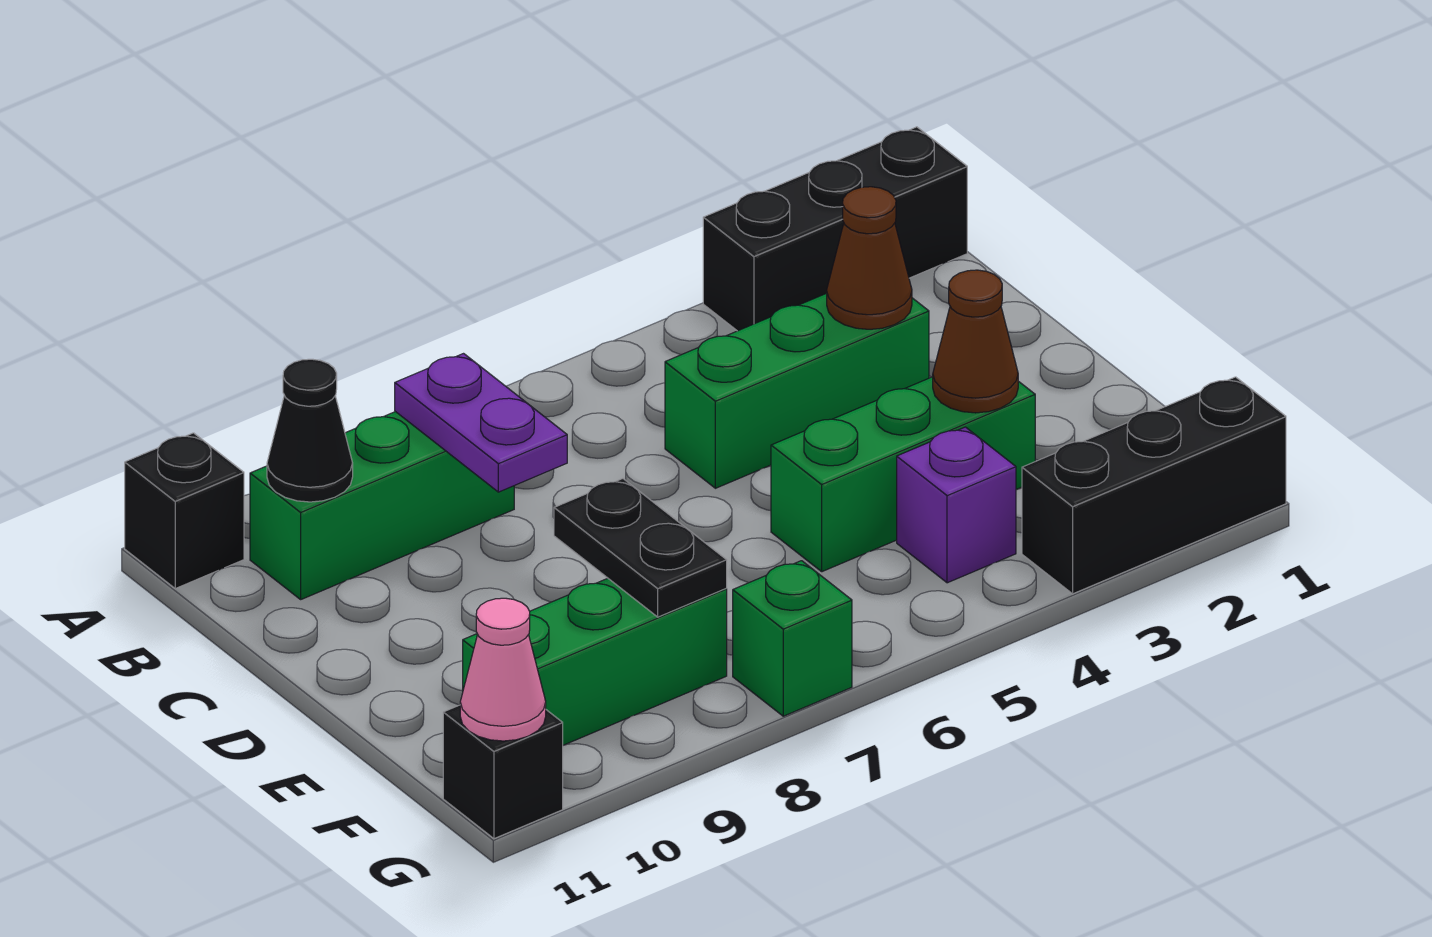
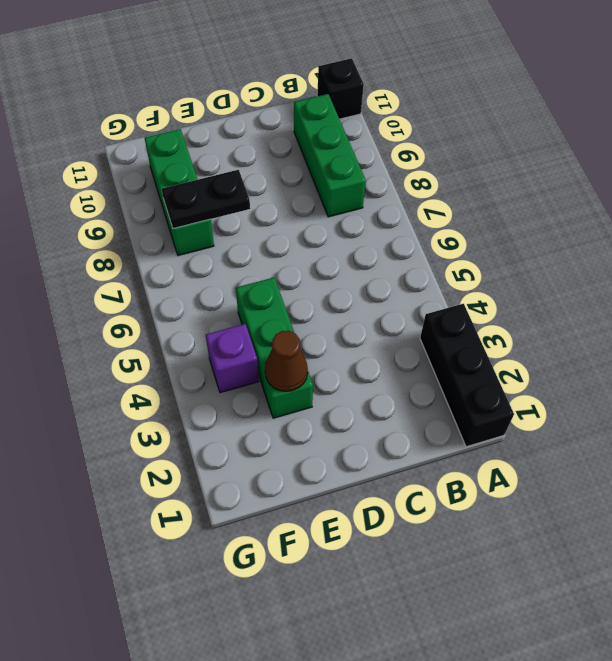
none -> green 1x3 brick [665,293,929,488]
none -> black 1x3 brick [1022,377,1286,594]
none -> green 1x1 brick [733,561,852,716]

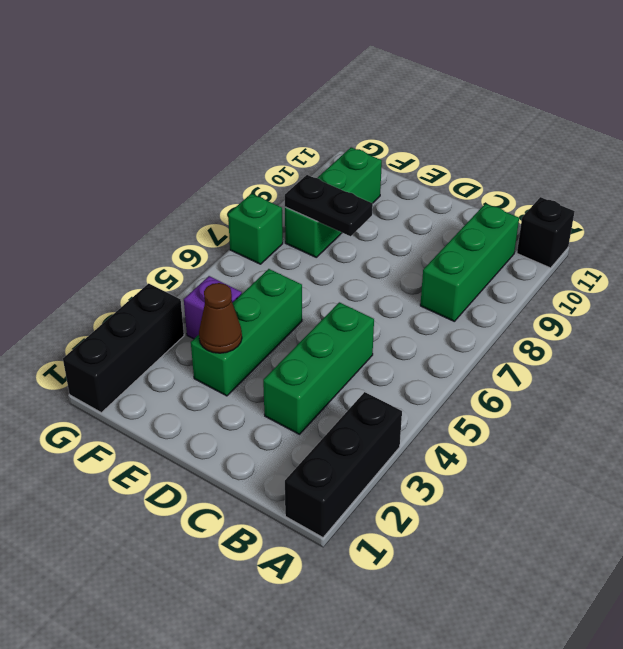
none -> black 1x1 brick [443,705,563,839]
none -> purple 1x2 plate [395,354,567,492]
none -> black 1x1 cone [267,359,353,502]

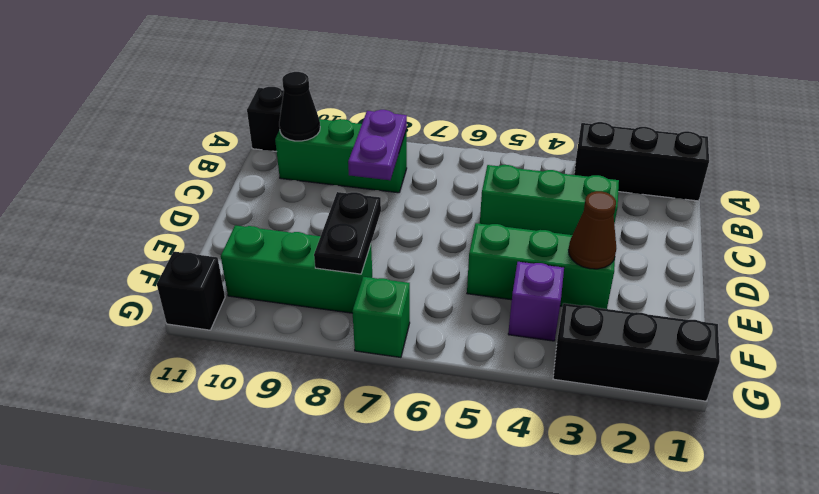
none -> brown 1x1 cone [827,187,912,329]
none -> pink 1x1 cone [460,598,546,741]

